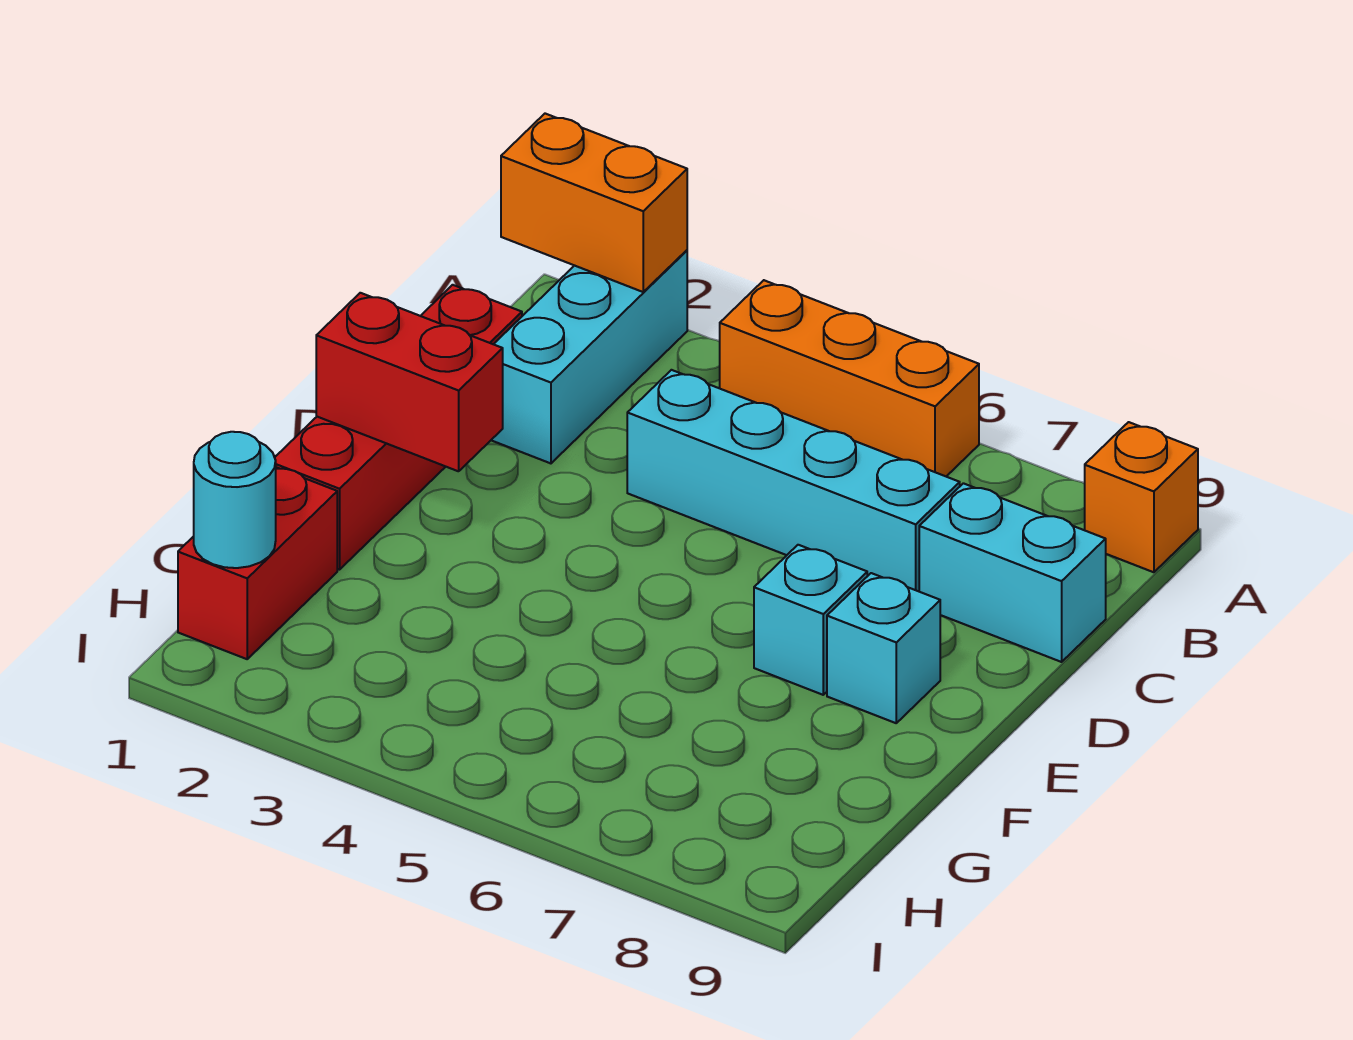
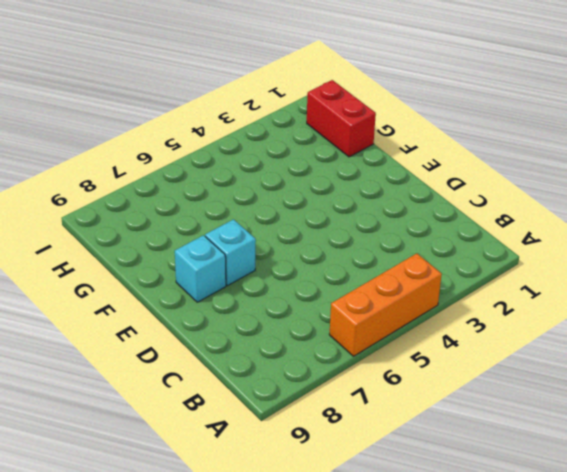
none -> cyan 1x3 brick [492,250,687,463]
none -> orange 1x1 brick [1085,422,1198,572]
none -> red 1x4 brick [275,285,522,570]

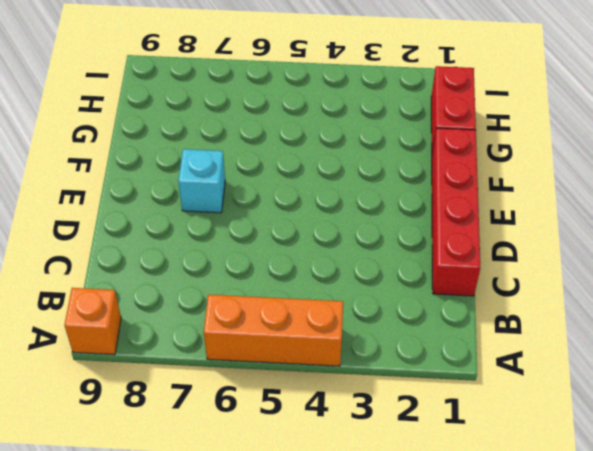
none -> cyan 1x3 brick [492,250,687,463]
none -> cyan 1x4 brick [627,370,960,591]
none -> cyan 1x2 brick [919,483,1106,662]

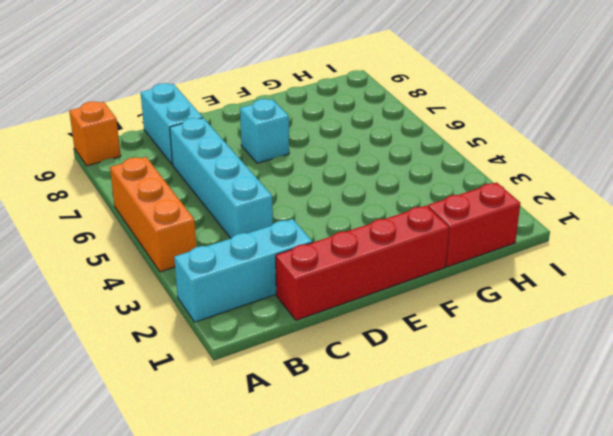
none -> cyan 1x1 brick [827,573,940,723]
none -> orange 1x2 brick [501,114,687,292]
none -> red 1x2 brick [316,293,503,471]

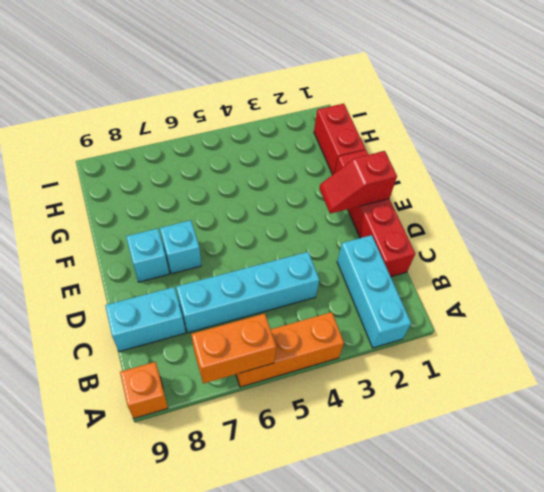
orange 1x2 brick [191,314,276,384] -> orange 1x2 brick moved to [501,114,687,292]
red 1x2 slope [319,151,397,214] -> red 1x2 brick [316,293,503,471]
none -> cyan 1x1 round brick [194,432,276,568]

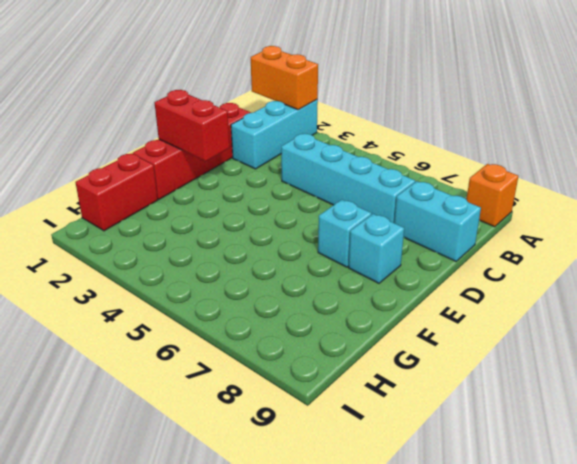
none -> orange 1x3 brick [720,280,979,476]
none -> cyan 1x1 round brick [194,432,276,568]

